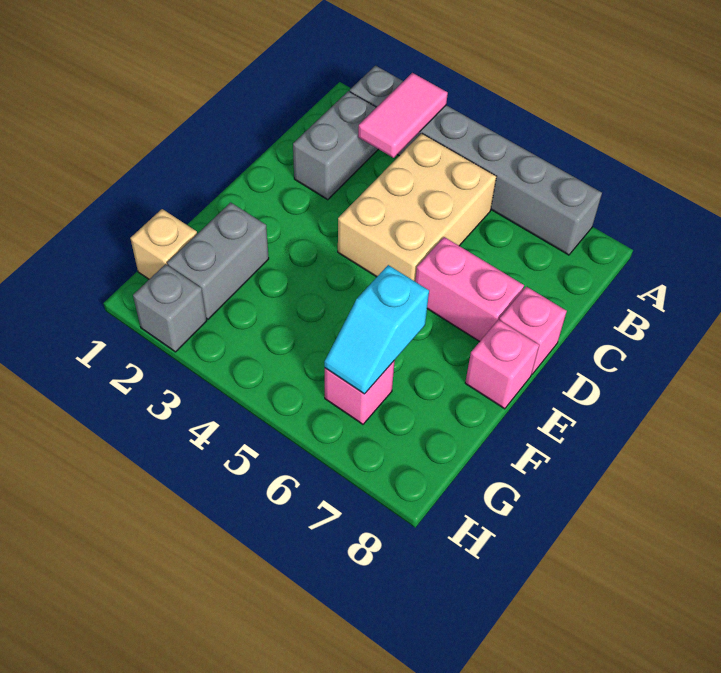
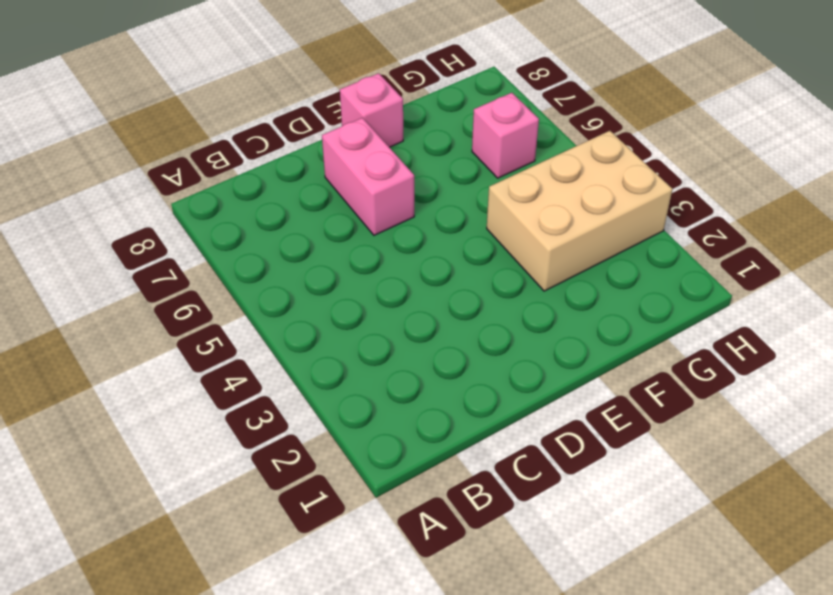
tan 2x3 brick [487,131,672,291] -> tan 2x3 brick moved to [338,133,496,281]
none -> grey 1x6 brick [350,66,602,255]
none -> grey 1x2 brick [293,91,378,200]
none -> pink 1x1 brick [499,287,567,374]

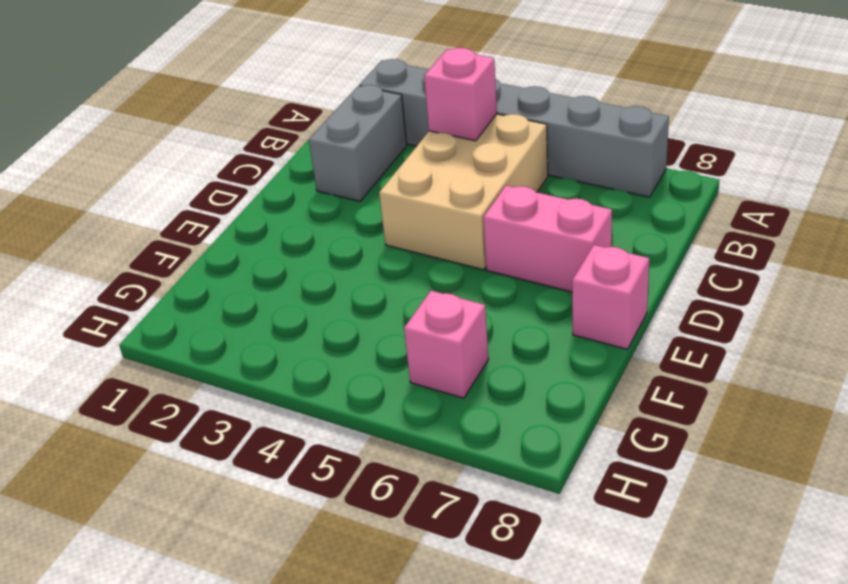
pink 1x1 brick [424,48,497,141] -> pink 1x1 brick moved to [499,287,567,374]
none -> grey 1x2 brick [167,202,269,319]
none -> tan 1x1 brick [130,209,197,279]
none -> grey 1x1 brick [133,264,207,352]

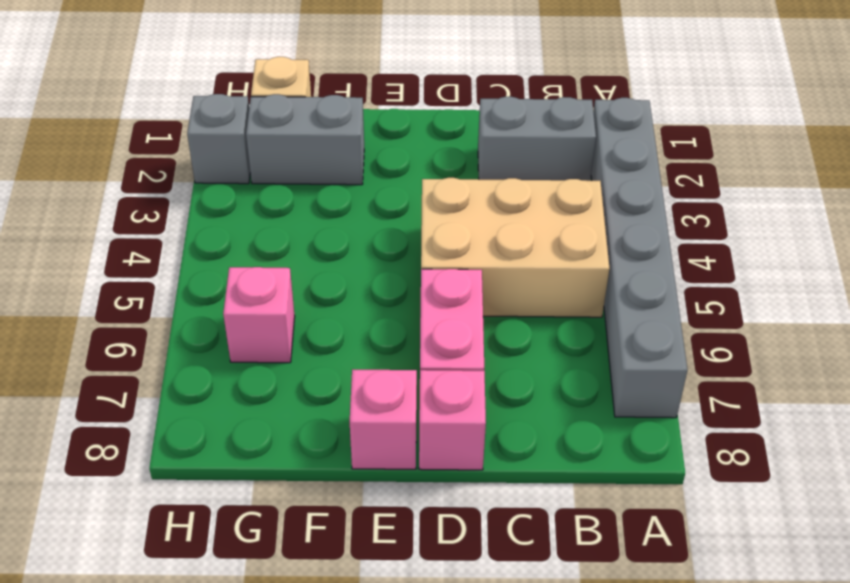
none -> pink 1x2 tile [358,73,448,158]
none -> cyan 1x2 slope [324,265,429,394]

